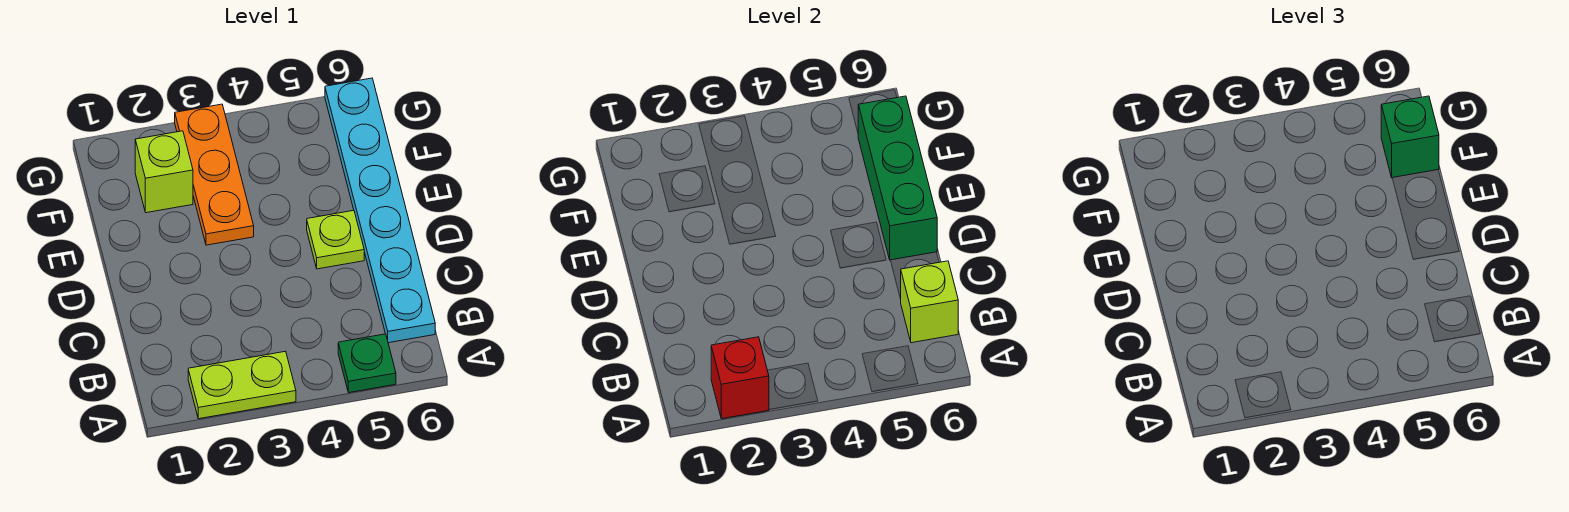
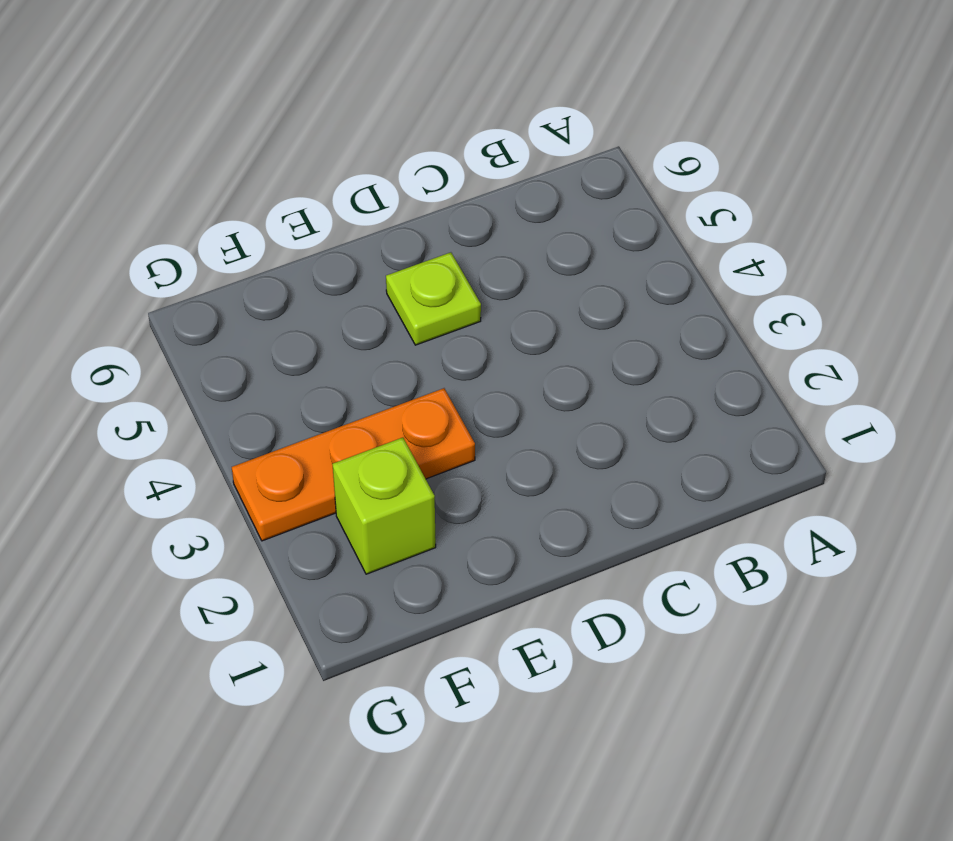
none -> lime 1x2 plate [188,351,296,419]
none -> green 1x1 plate [338,334,396,392]

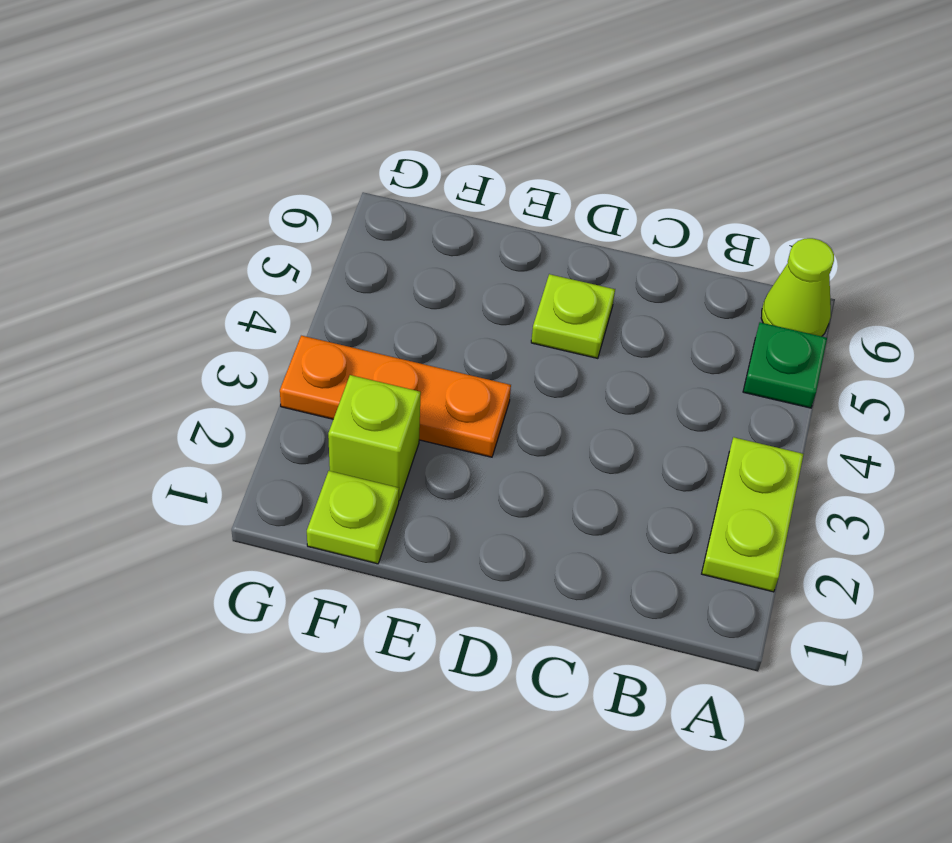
lime 1x1 cone [761,238,834,336] -> none
lime 1x1 plate [307,471,399,564] -> none
none -> cyan 1x6 plate [325,78,435,343]
none -> red 1x1 brick [711,337,769,419]

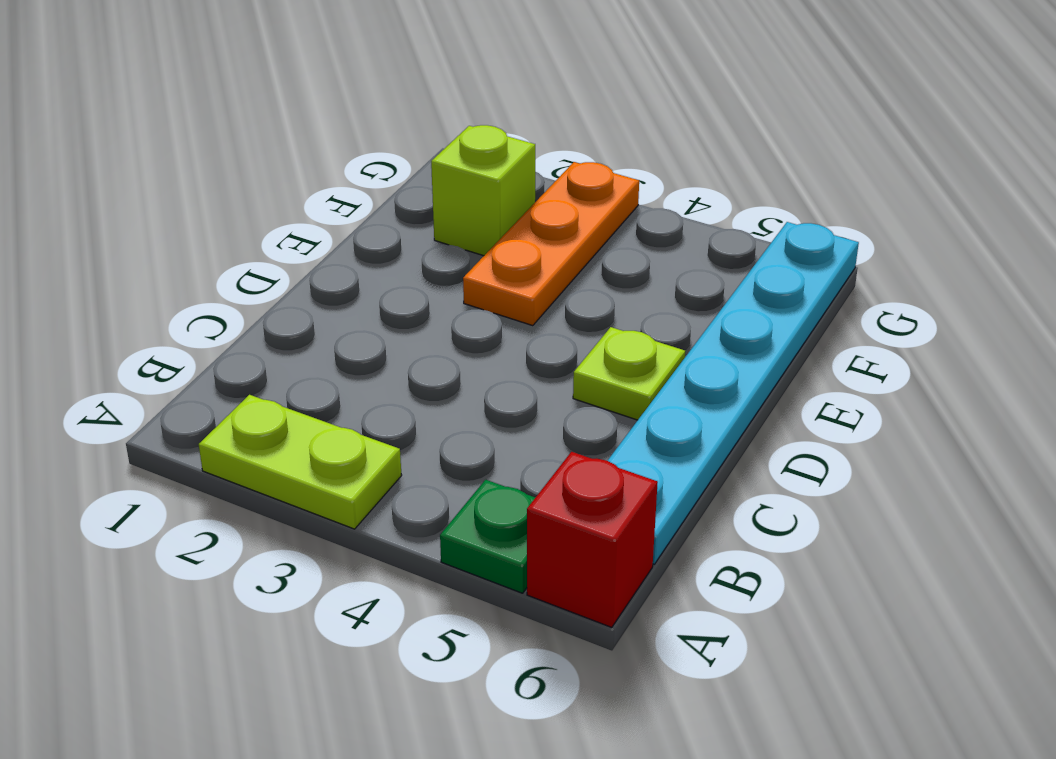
red 1x1 brick [527,452,658,628] -> red 1x1 brick moved to [711,337,769,419]
none -> lime 1x1 brick [901,261,958,343]
none -> green 1x3 brick [858,96,937,260]

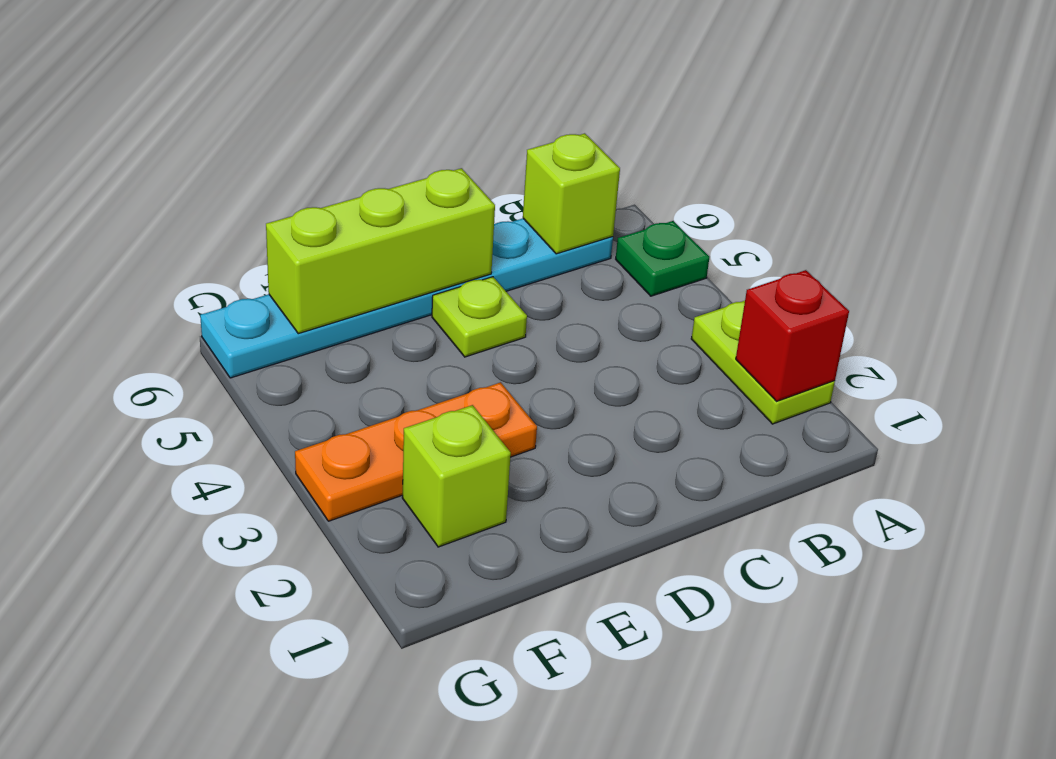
lime 1x3 brick [266,168,495,334] -> green 1x3 brick [858,96,937,260]
none -> green 1x1 brick [1381,96,1439,178]

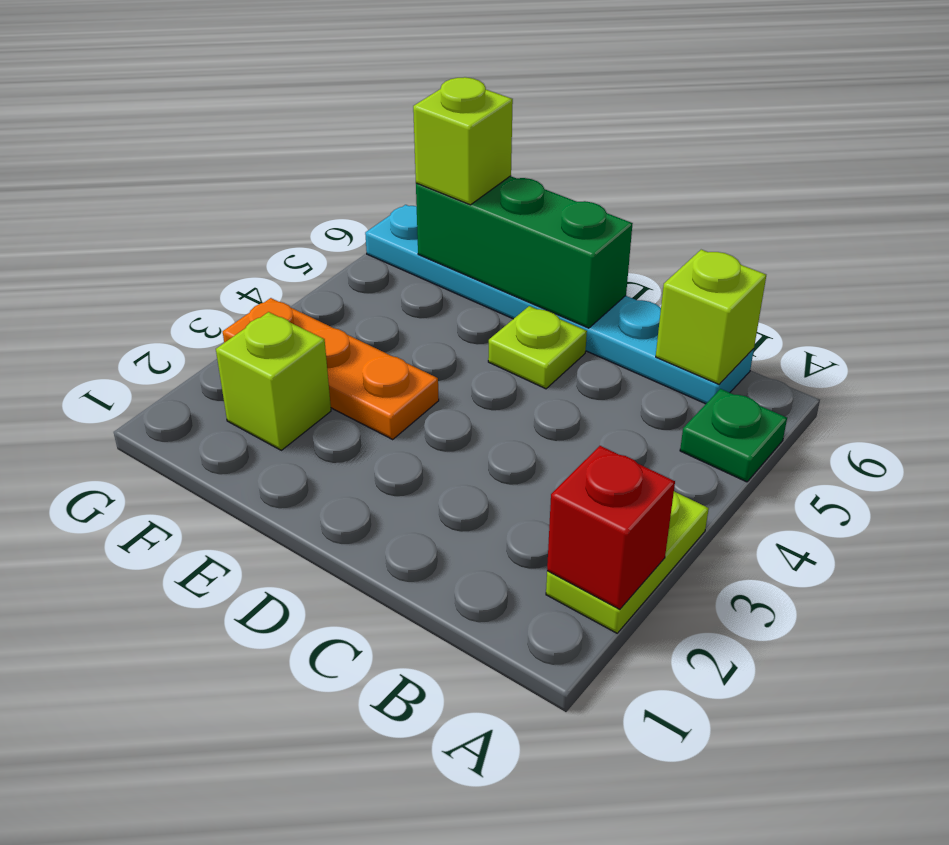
lime 1x1 brick [413,77,513,205] -> green 1x1 brick [1381,96,1439,178]

